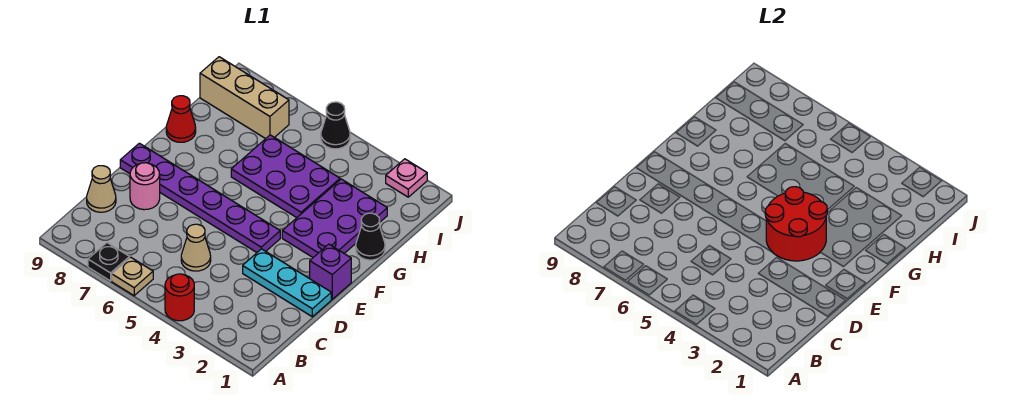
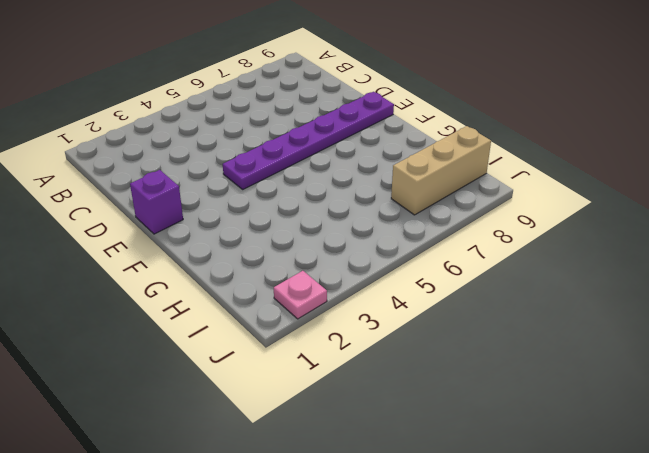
none -> red 1x1 round brick [165,274,194,321]
none -> tan 1x1 plate [112,257,153,296]
none -> black 1x1 plate [88,243,129,281]

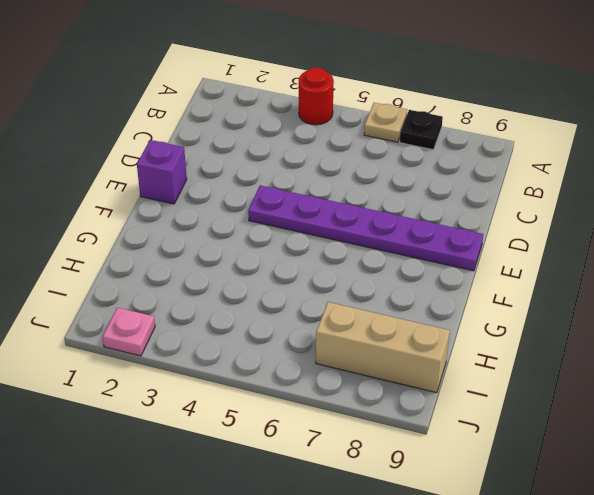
none -> tan 1x1 cone [181,224,211,271]
none -> tan 1x1 cone [87,166,116,212]
none -> cyan 1x3 plate [243,249,331,317]

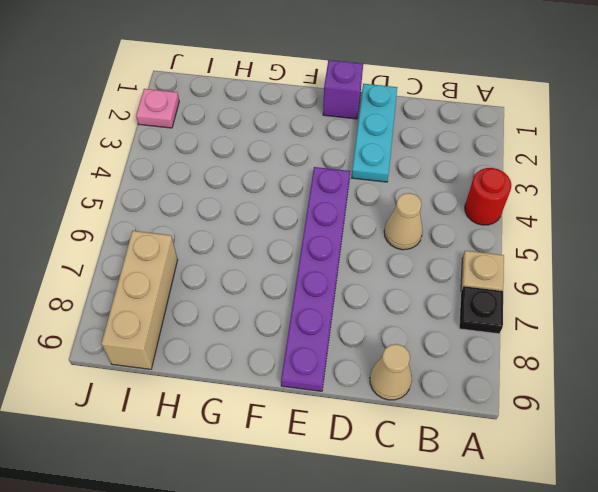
none -> pink 1x1 round brick [130,163,160,210]
none -> purple 2x3 plate [282,179,387,257]
none -> black 1x1 cone [356,213,385,260]

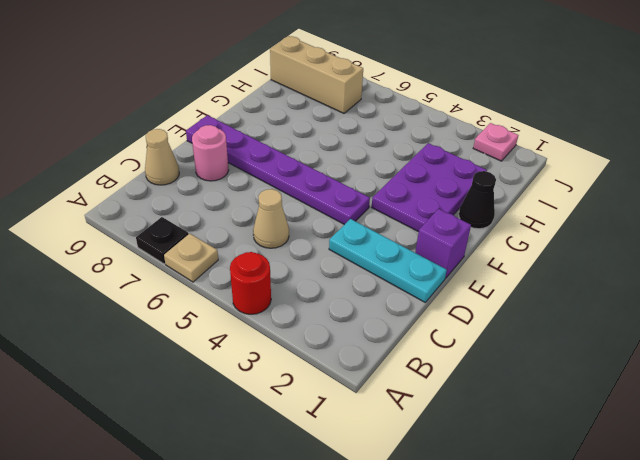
none -> purple 2x3 plate [231,135,340,218]
none -> red 1x1 cone [166,96,196,142]
none -> black 1x1 cone [321,102,350,149]

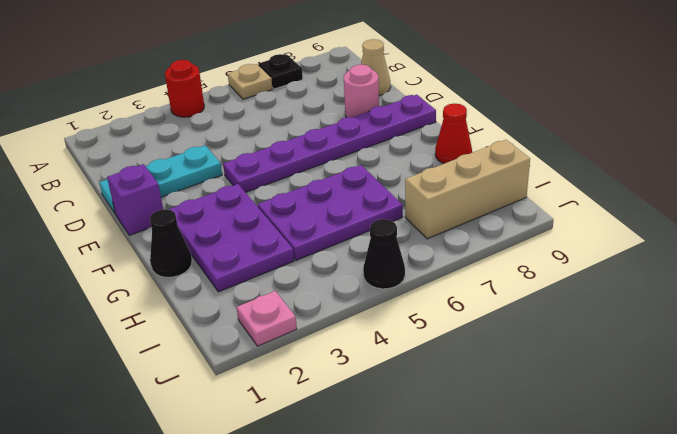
none -> tan 1x1 cone [181,224,211,271]
none -> red 2x2 round brick [765,187,827,261]

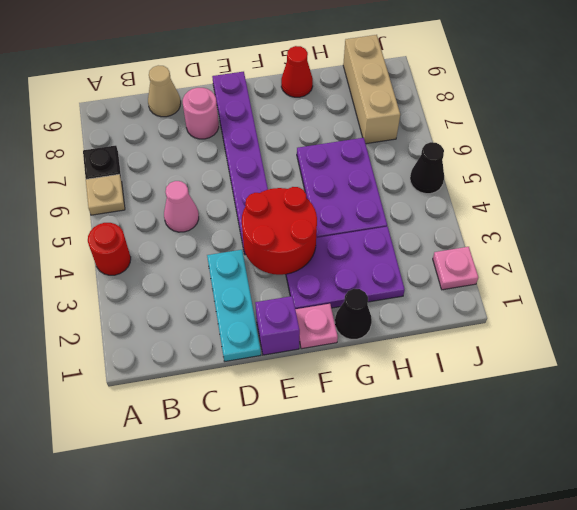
pink 1x1 cone [164,181,199,232] -> tan 1x1 cone [181,224,211,271]
pink 1x1 plate [295,304,338,349] -> none

